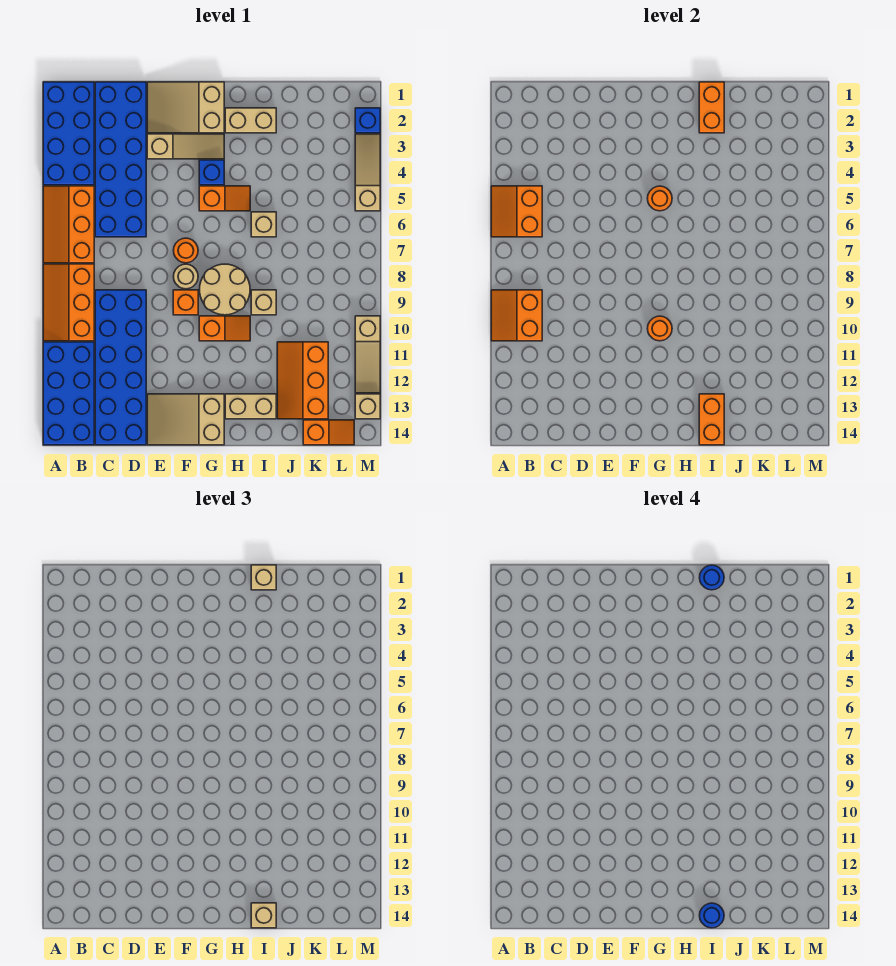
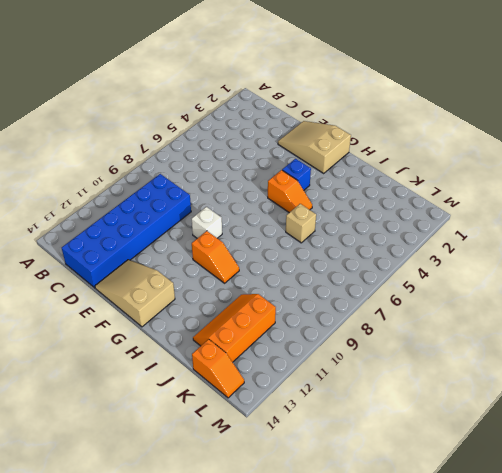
white 1x1 brick [192,207,222,238] -> orange 1x1 brick [173,290,198,315]
none -> blue 2x4 brick [43,82,94,185]
none -> orange 2x3 slope [43,186,94,263]
none -> orange 2x3 slope [43,264,94,341]
none -> blue 2x4 brick [43,342,94,445]

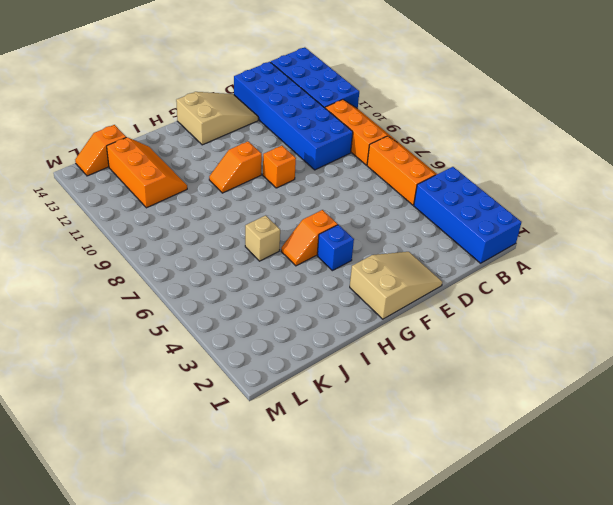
none -> blue 2x6 brick [95,82,146,237]
none -> tan 1x3 slope [147,134,224,159]
none -> orange 1x1 round brick [174,238,198,263]
none -> tan 1x1 round brick [174,264,198,289]

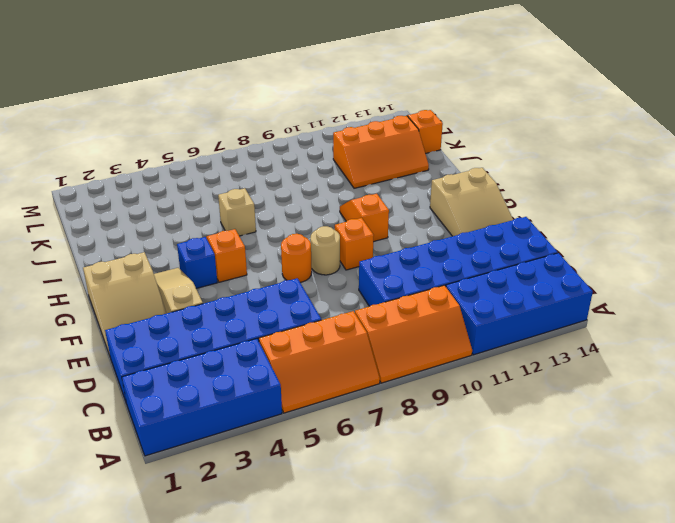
none -> tan 2x2 round brick [199,264,250,315]
none -> tan 1x2 brick [225,108,276,133]
none -> tan 1x2 brick [225,394,276,419]
none -> tan 1x1 brick [251,290,276,315]

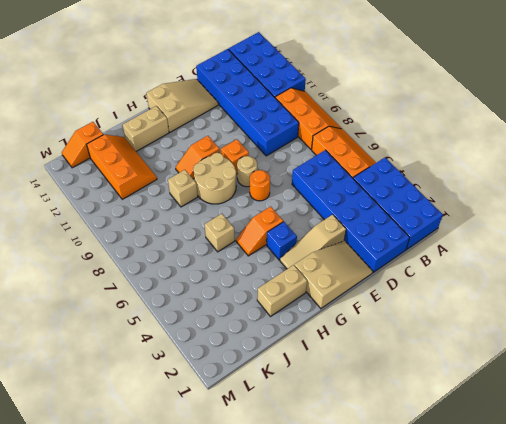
none -> blue 1x1 brick [355,108,380,133]
none -> tan 1x3 slope [355,134,380,211]
none -> tan 1x3 slope [355,316,380,393]
none -> tan 1x1 brick [355,394,380,419]

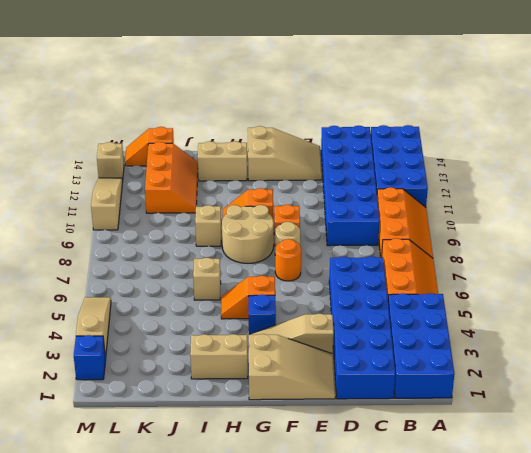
tan 1x3 slope [76,297,111,359] -> tan 1x3 slope turned to [355,134,380,211]
none -> orange 2x2 slope [491,186,542,237]
none -> orange 2x2 slope [491,290,542,341]
none -> orange 1x1 round brick [648,186,672,211]
none -> orange 1x1 round brick [648,316,672,341]

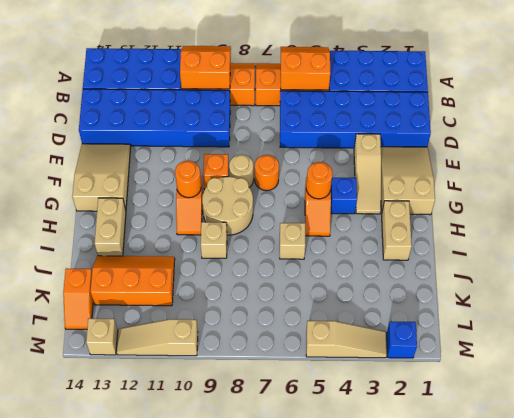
none -> orange 1x2 brick [699,82,724,133]
none -> orange 1x2 brick [699,394,724,445]
none -> tan 1x1 brick [251,565,276,590]
none -> tan 1x1 brick [251,903,276,928]

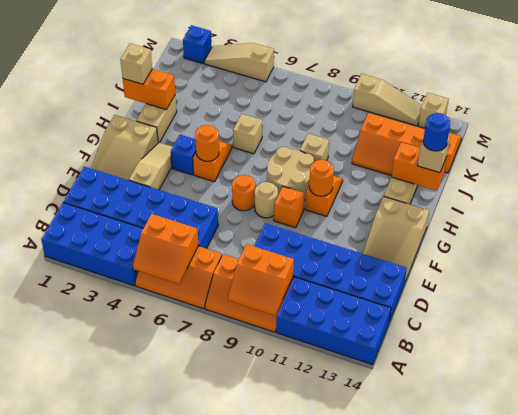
none -> blue 1x1 round brick [700,565,724,590]

